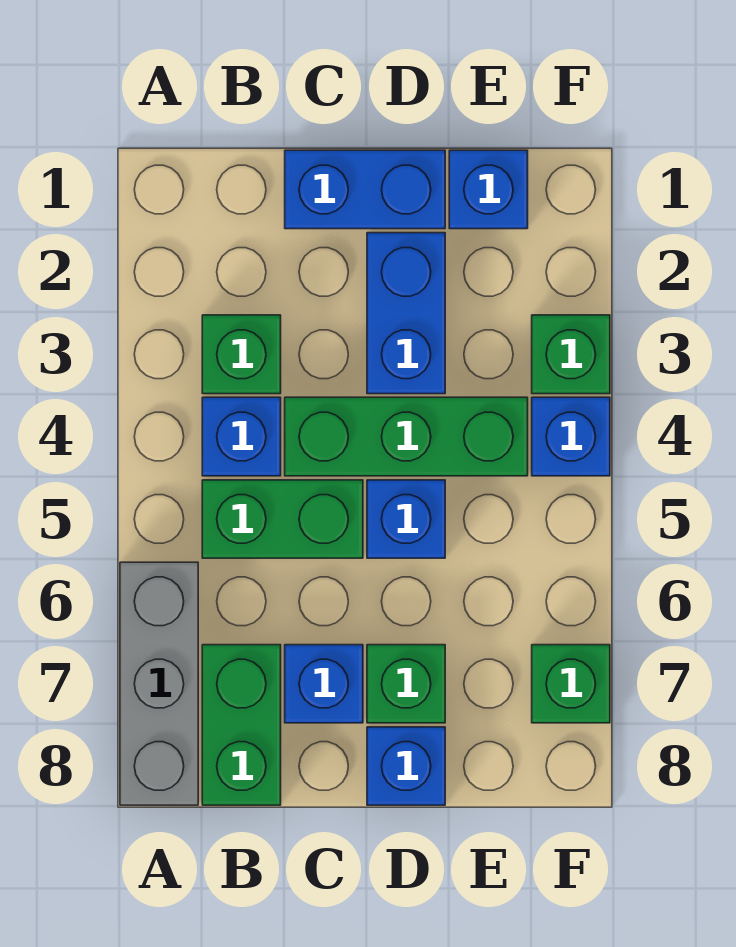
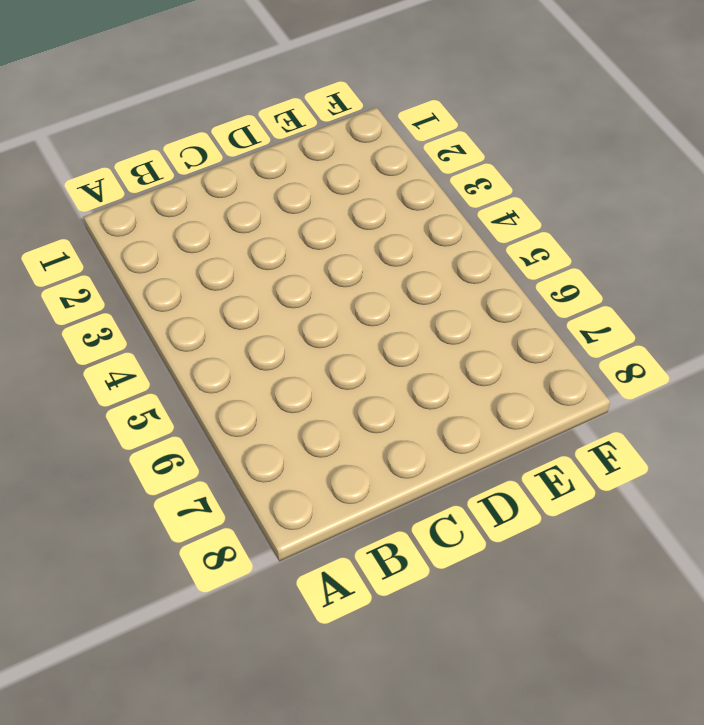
none -> grey 1x3 brick [120,562,198,805]
none -> green 1x1 brick [202,315,281,394]
none -> blue 1x1 brick [202,397,281,476]

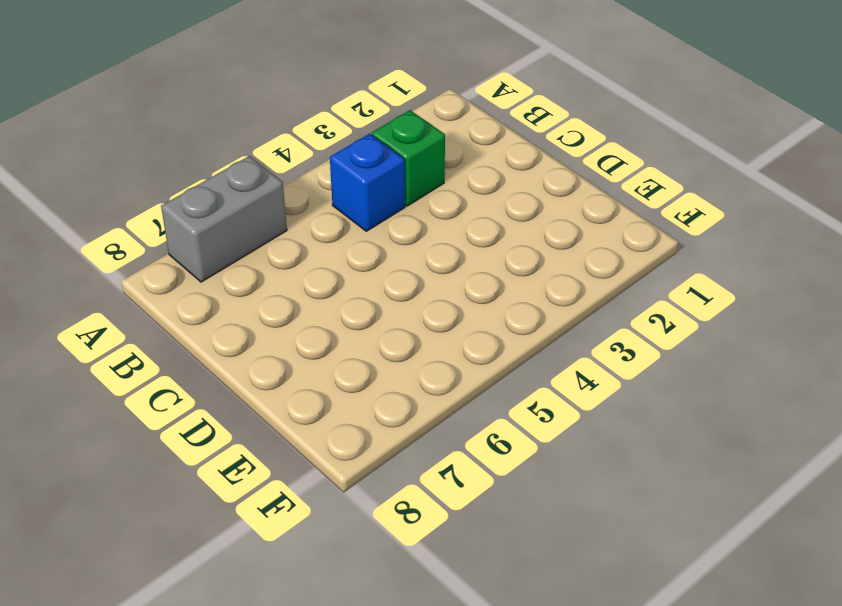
grey 1x2 brick [161,156,287,282] -> grey 1x3 brick [120,562,198,805]
none -> green 1x2 brick [202,480,363,558]
none -> green 1x2 brick [202,645,281,805]
none -> blue 1x2 brick [285,150,445,229]

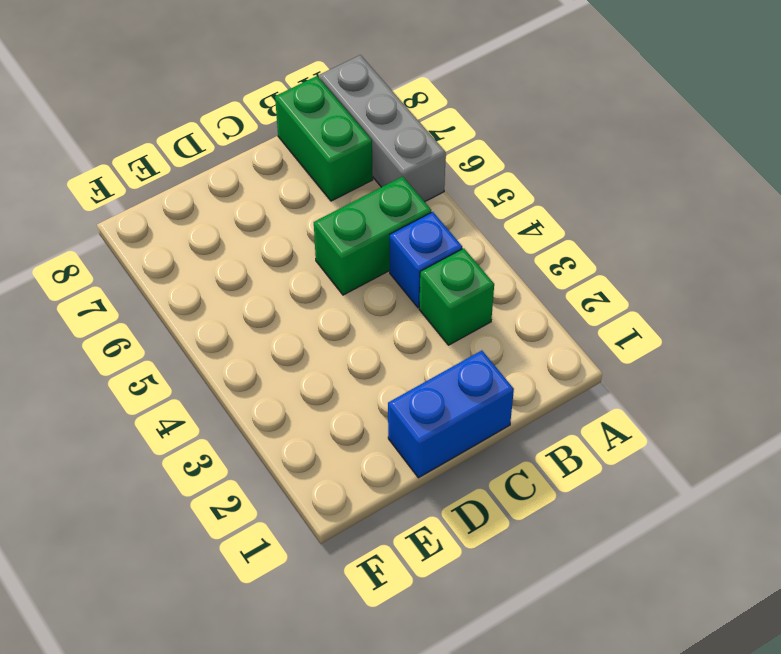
none -> green 1x3 brick [285,397,528,476]
none -> blue 1x1 brick [285,645,363,723]
none -> blue 1x2 brick [367,233,445,394]

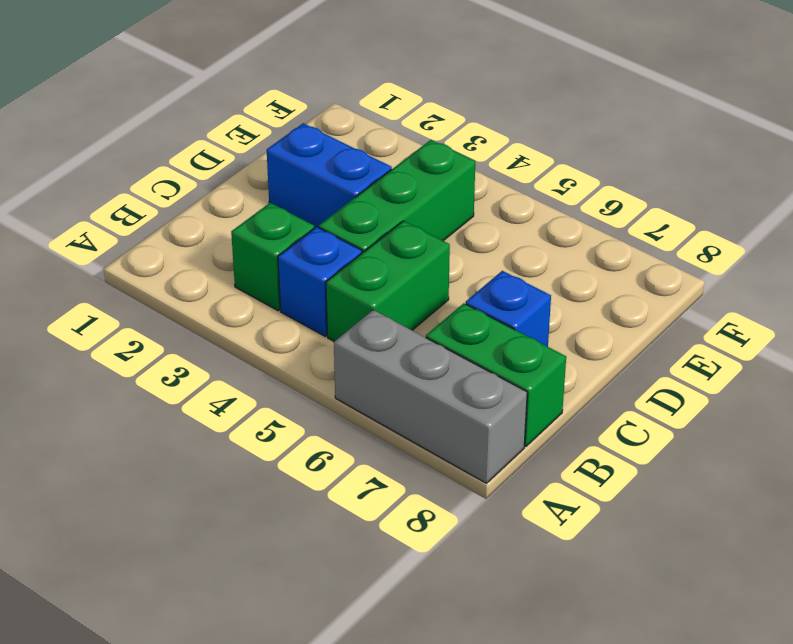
none -> blue 1x2 brick [285,150,445,229]
none -> blue 1x1 brick [367,480,445,558]
none -> green 1x1 brick [367,645,445,723]

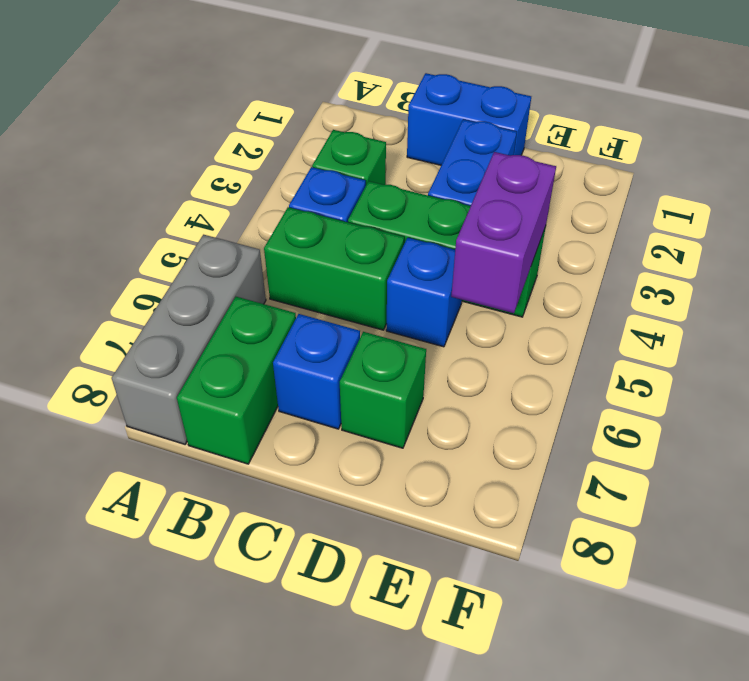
purple 1x2 brick [451,152,556,313] -> none
none -> blue 1x1 brick [367,727,445,805]
none -> blue 1x1 brick [449,150,528,229]
none -> green 1x1 brick [532,315,610,394]

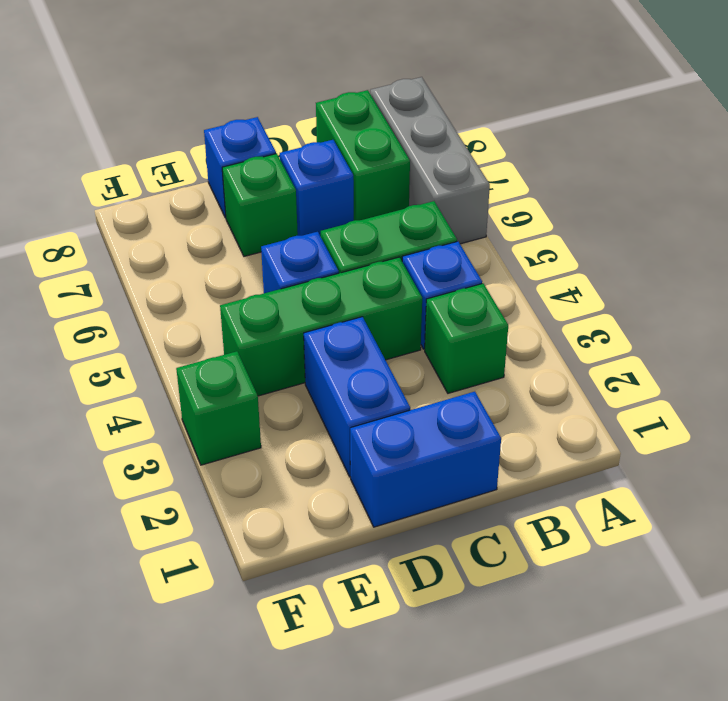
none -> blue 1x1 brick [449,150,528,229]
none -> blue 1x1 brick [532,397,610,476]
none -> green 1x1 brick [532,645,610,723]

